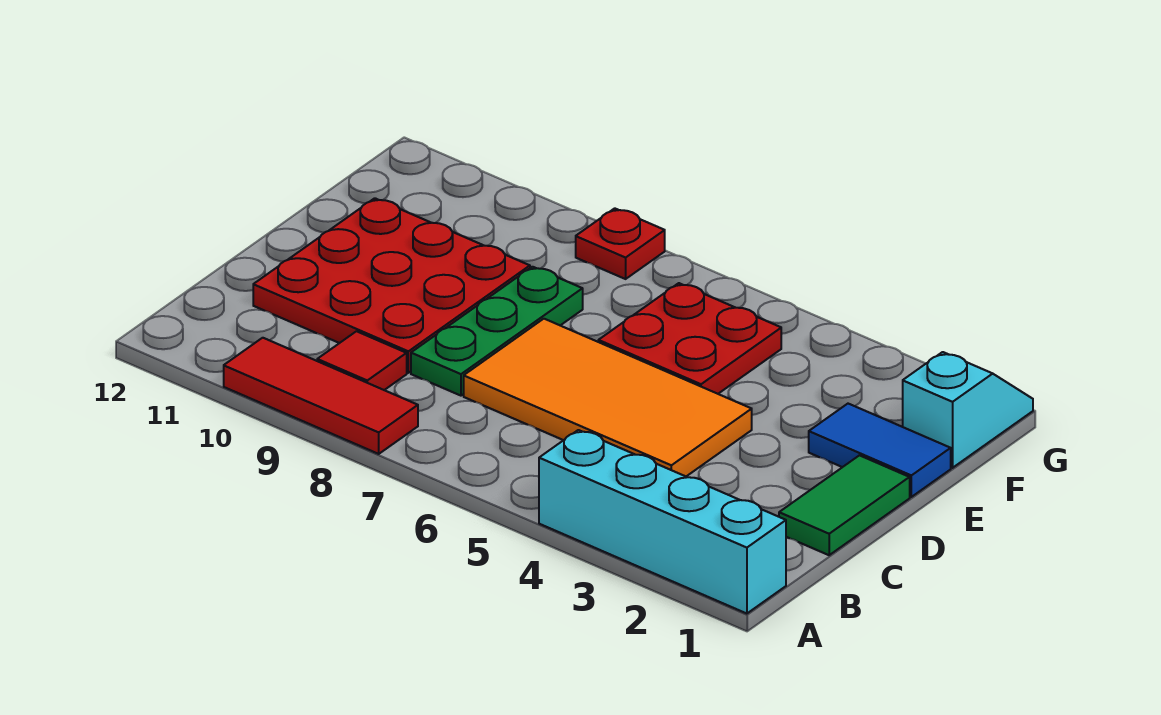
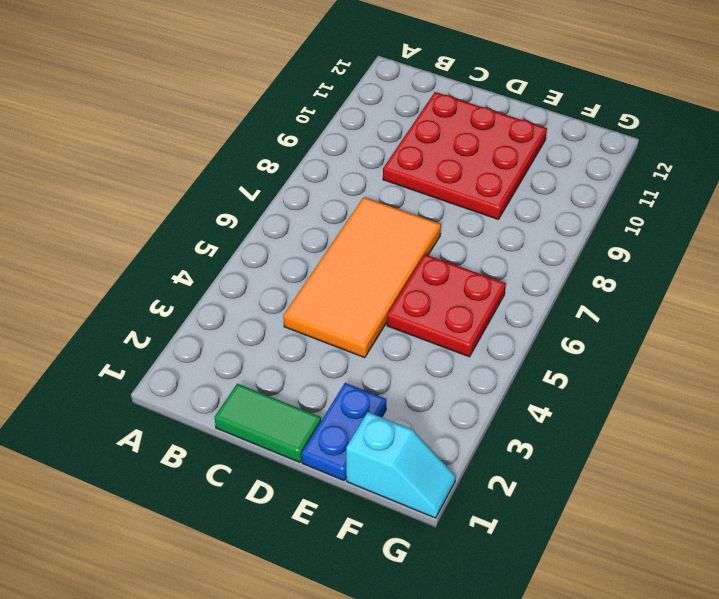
blue 1x2 plate [302,383,386,480] -> blue 1x2 tile [809,404,951,497]
none -> cyan 1x4 brick [539,430,786,614]
none -> red 1x3 tile [224,338,418,454]

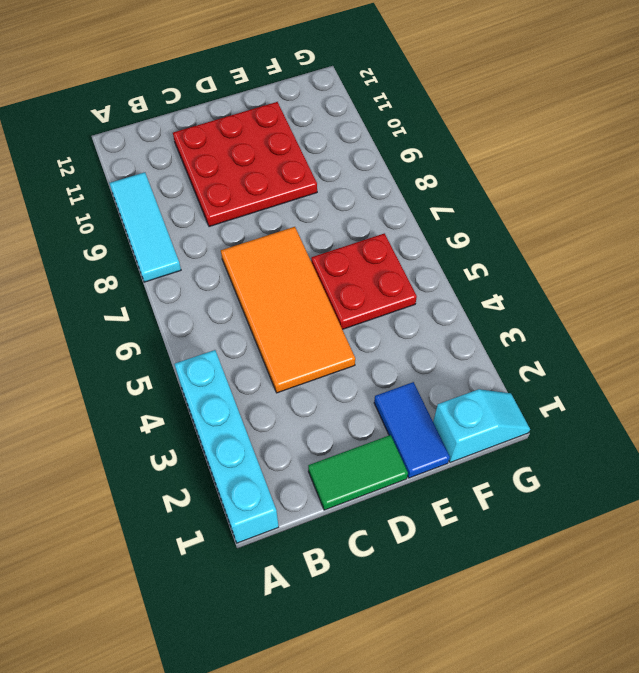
cyan 1x3 tile [109,172,181,282] -> red 1x3 tile [224,338,418,454]
none -> red 1x1 tile [317,331,407,390]
none -> green 1x3 plate [411,267,583,396]

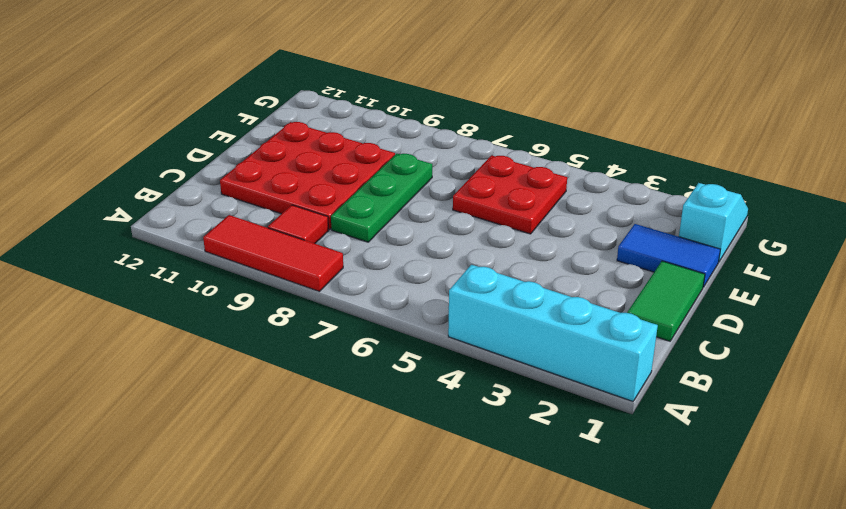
none -> orange 2x4 tile [464,319,752,476]
none -> red 1x1 plate [576,208,665,279]

